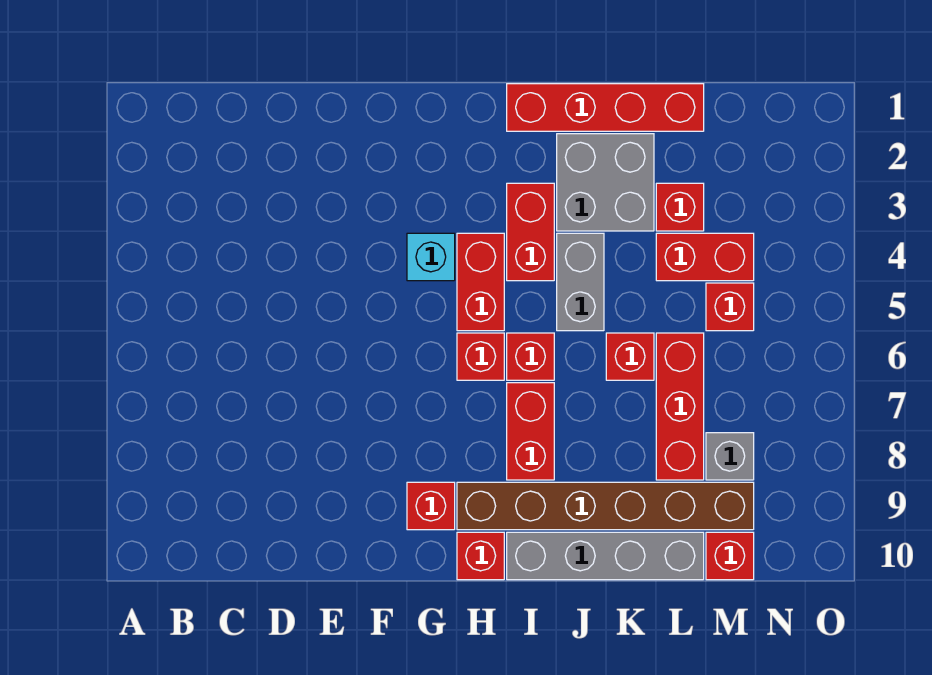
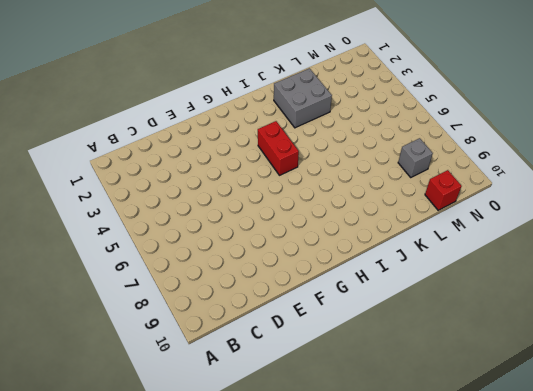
none -> cyan 1x1 brick [407,233,455,281]
none -> red 1x1 brick [407,482,455,530]
none -> red 1x1 brick [457,333,504,380]

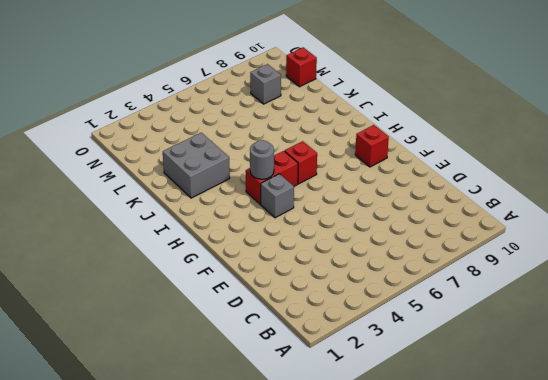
grey 1x1 brick [261,174,294,218] -> cyan 1x1 brick [407,233,455,281]
grey 1x1 round brick [250,140,274,179] -> none
none -> brown 1x6 brick [457,482,754,530]
none -> red 1x1 brick [457,532,504,580]
none -> red 1x4 brick [507,84,704,131]

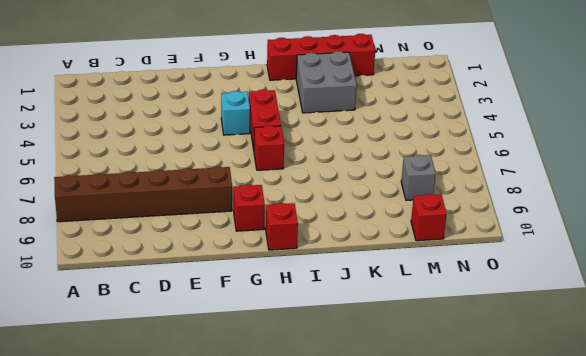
brown 1x6 brick [54,167,232,222] -> brown 1x6 brick moved to [457,482,754,530]
none -> red 1x2 brick [507,183,554,281]
none -> red 1x1 brick [507,333,554,380]
none -> red 1x2 brick [507,383,554,480]

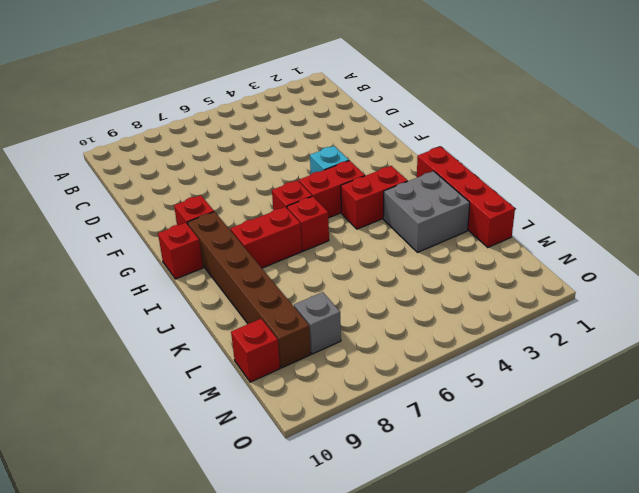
none -> grey 1x4 brick [507,532,704,580]
none -> grey 1x2 brick [557,233,604,331]
none -> red 1x1 brick [606,333,654,380]

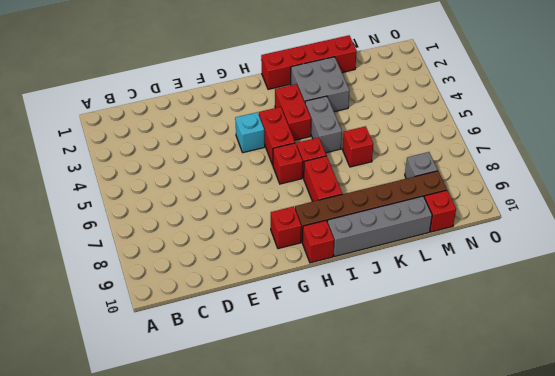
none -> red 1x1 brick [656,183,704,231]
none -> red 1x2 brick [656,233,754,281]
none -> red 1x3 brick [656,333,704,480]

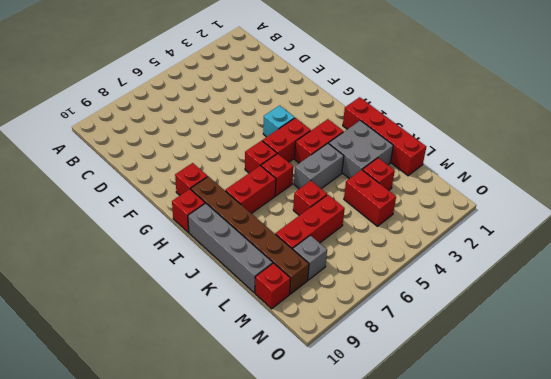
none -> red 1x1 brick [706,283,754,331]

